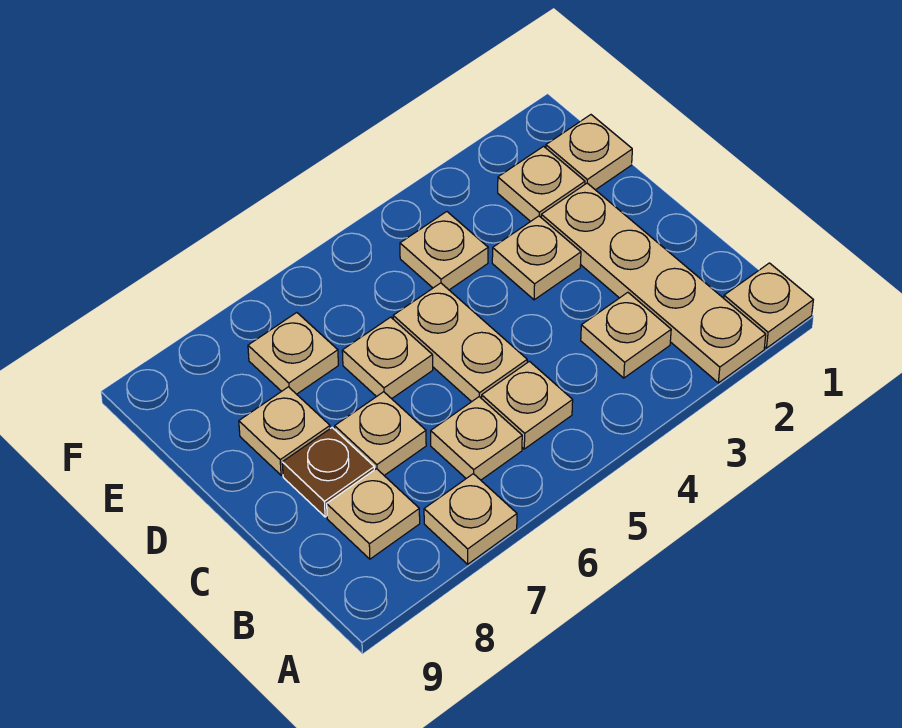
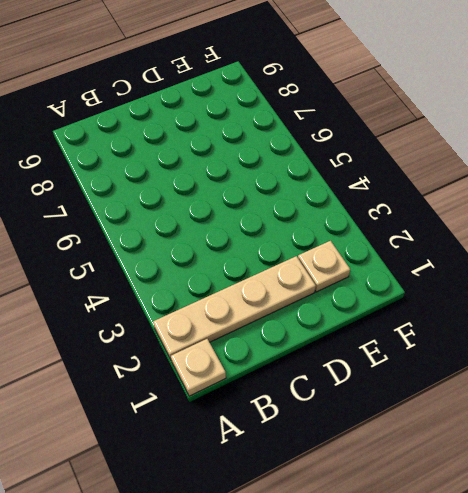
none -> tan 1x1 plate [424,474,517,564]
none -> tan 1x1 plate [581,292,671,378]
none -> tan 1x1 plate [482,361,573,449]

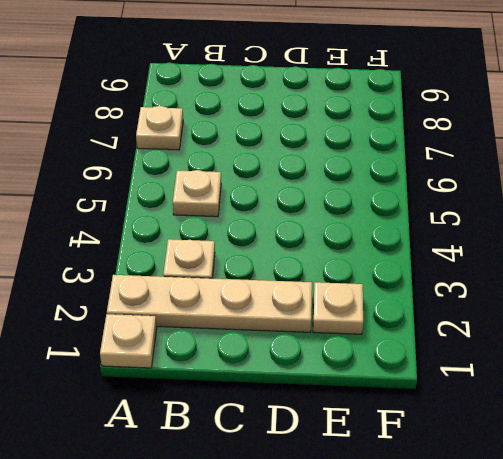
none -> tan 1x1 plate [431,397,522,480]
none -> tan 1x1 plate [327,469,420,559]
none -> tan 1x2 plate [393,283,527,402]

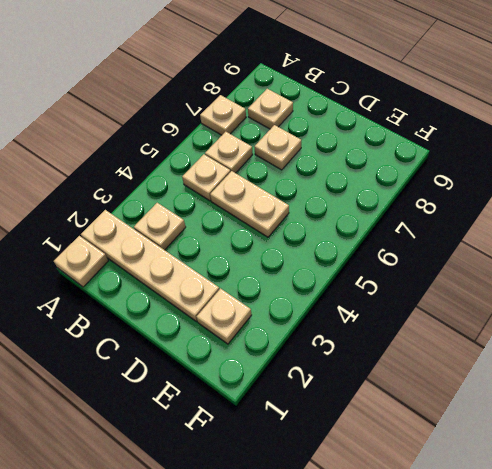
none -> brown 1x1 plate [282,428,374,517]
none -> tan 1x1 plate [492,216,581,300]
none -> tan 1x1 plate [342,317,433,399]

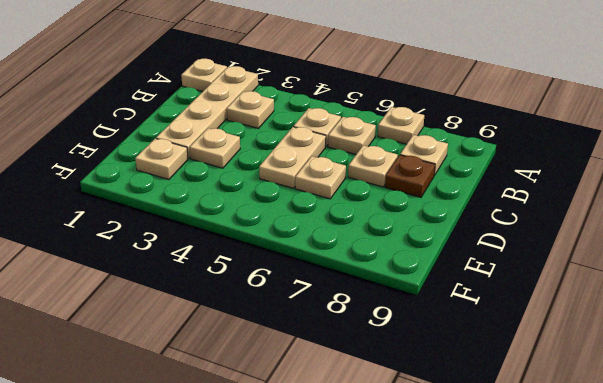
none -> tan 1x1 plate [239,387,330,475]
none -> tan 1x1 plate [546,115,632,190]
none -> tan 1x1 plate [400,212,488,290]

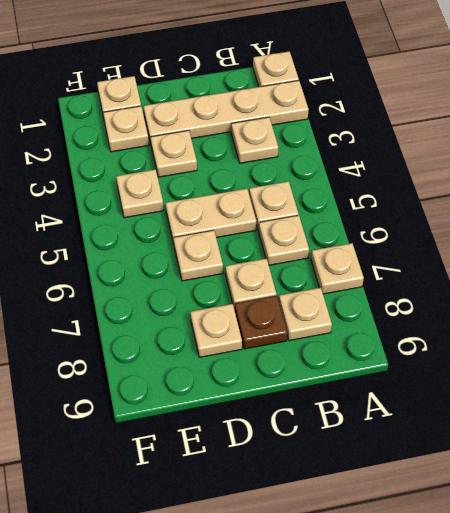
none -> tan 1x1 plate [248,313,338,394]

